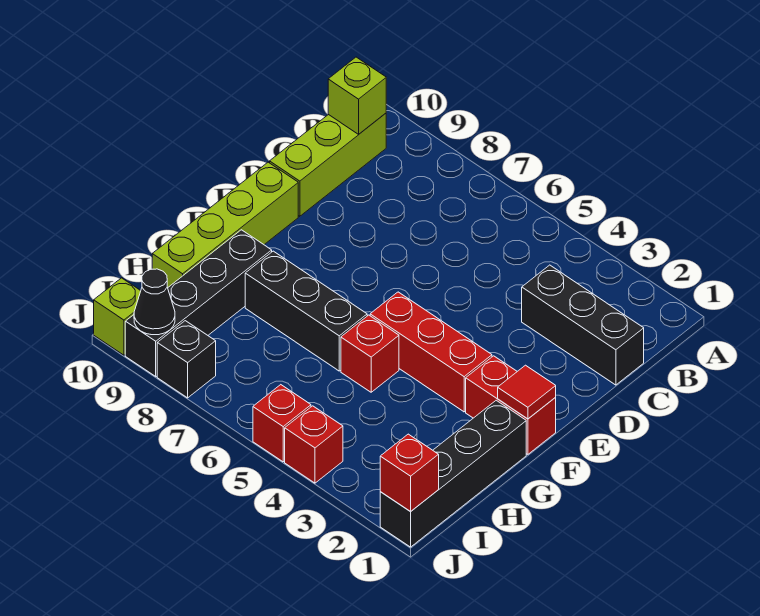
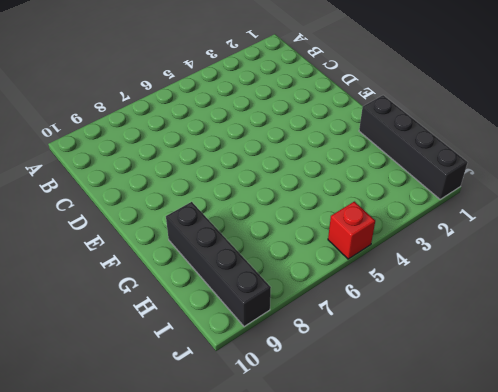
none -> lime 1x3 brick [270,113,386,216]
none -> black 1x3 brick [522,265,644,385]
none -> lime 1x4 brick [152,162,298,288]

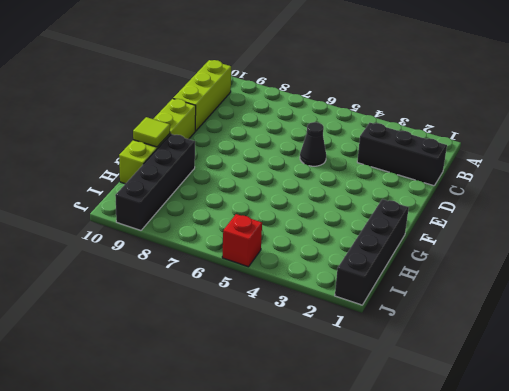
black 1x1 cone [300,122,326,166] -> black 1x1 cone moved to [134,269,175,335]
lime 1x1 tile [133,117,170,147] -> none
none -> red 1x2 brick [466,356,556,454]
none -> red 1x3 brick [370,292,492,412]
none -> red 1x1 brick [341,315,399,392]

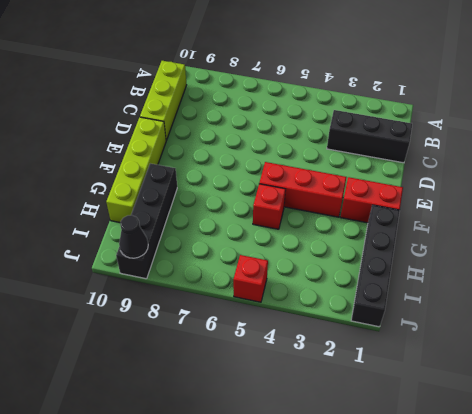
none -> black 1x3 brick [245,251,367,371]
none -> red 1x1 brick [285,406,343,483]
none -> black 1x1 brick [157,321,216,398]

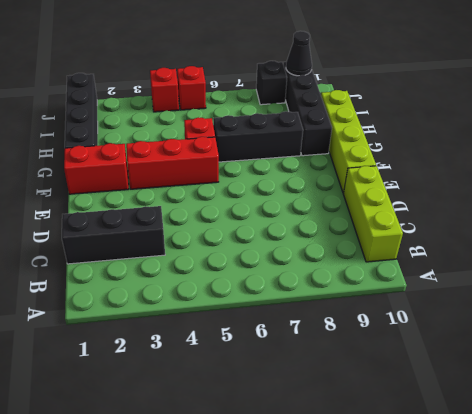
none -> lime 1x1 brick [94,278,141,355]
none -> lime 1x1 brick [328,57,386,134]
none -> red 1x1 tile [498,365,556,419]

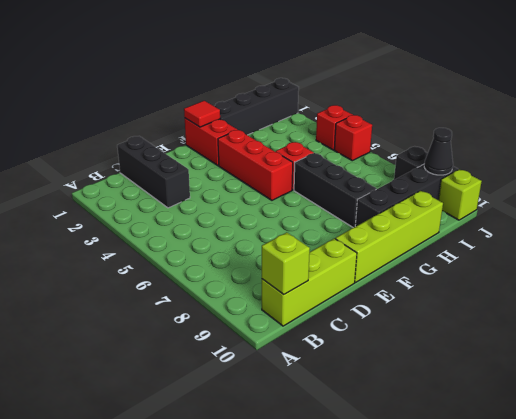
none -> red 1x1 brick [380,434,439,512]

